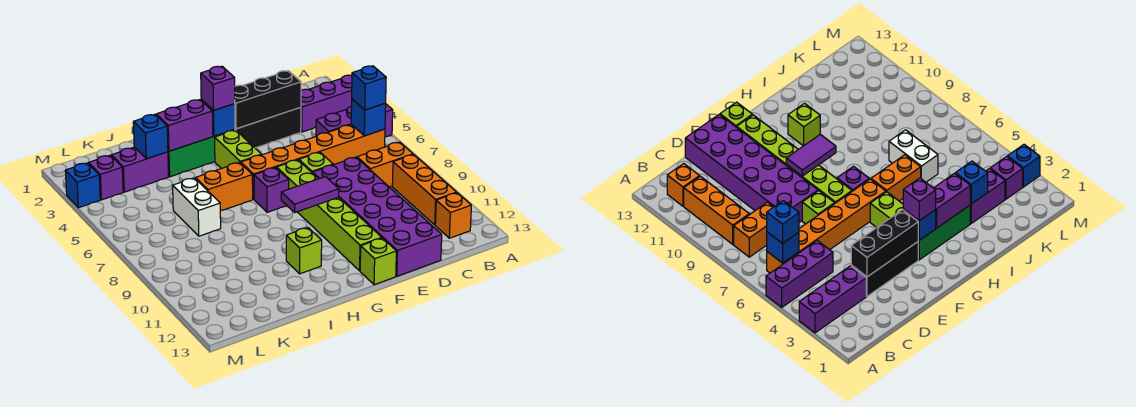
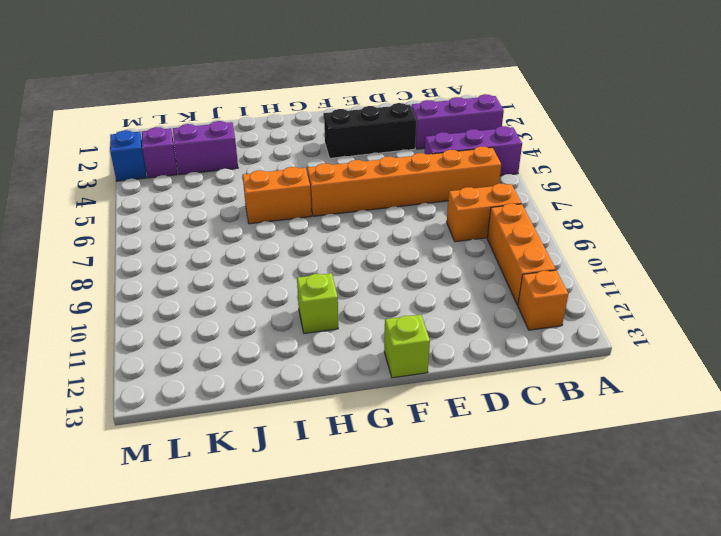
none -> purple 2x6 brick [313,157,442,276]
none -> lime 1x1 brick [299,152,333,173]
none -> lime 1x6 brick [277,160,382,271]

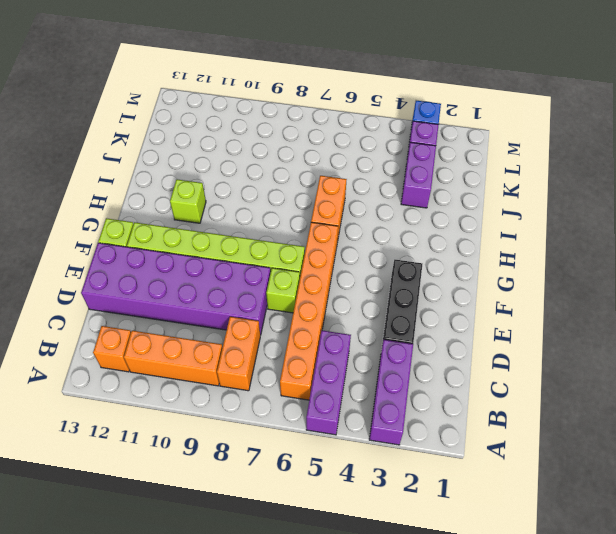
none -> green 1x3 brick [168,130,234,177]
none -> lime 1x2 brick [215,130,262,169]
none -> purple 1x1 brick [254,168,289,212]

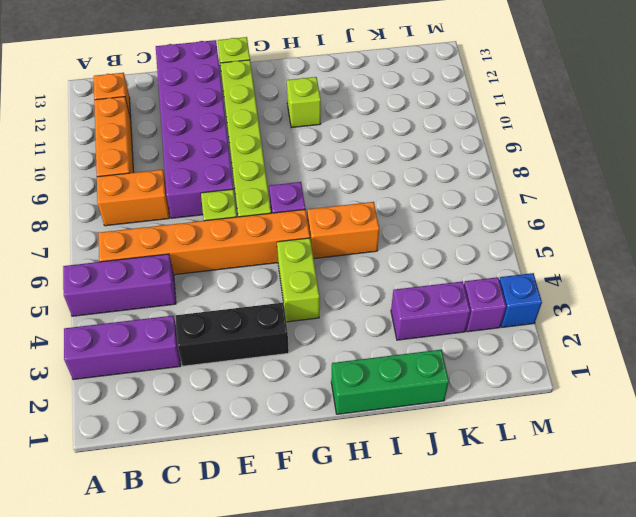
green 1x3 brick [331,350,449,414] -> green 1x3 brick moved to [168,130,234,177]
none -> white 1x2 brick [173,178,221,236]
none -> blue 1x1 brick [351,99,386,136]
none -> black 1x3 brick [235,71,301,129]

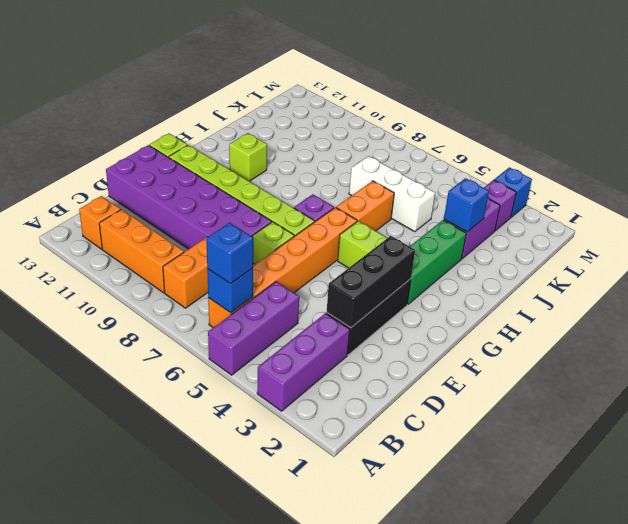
white 1x3 brick [349,156,435,232] -> white 1x2 brick [173,178,221,236]
none -> purple 1x2 tile [281,177,339,212]
none -> blue 1x1 brick [201,99,235,136]
none -> purple 1x2 brick [156,100,213,151]

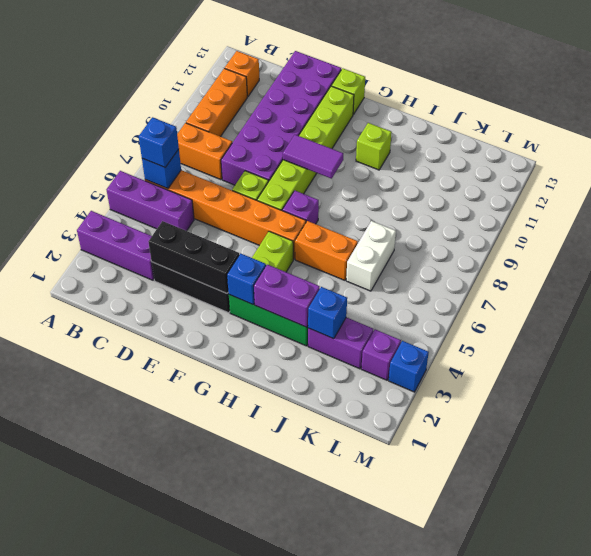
none -> purple 1x1 brick [201,66,235,110]

